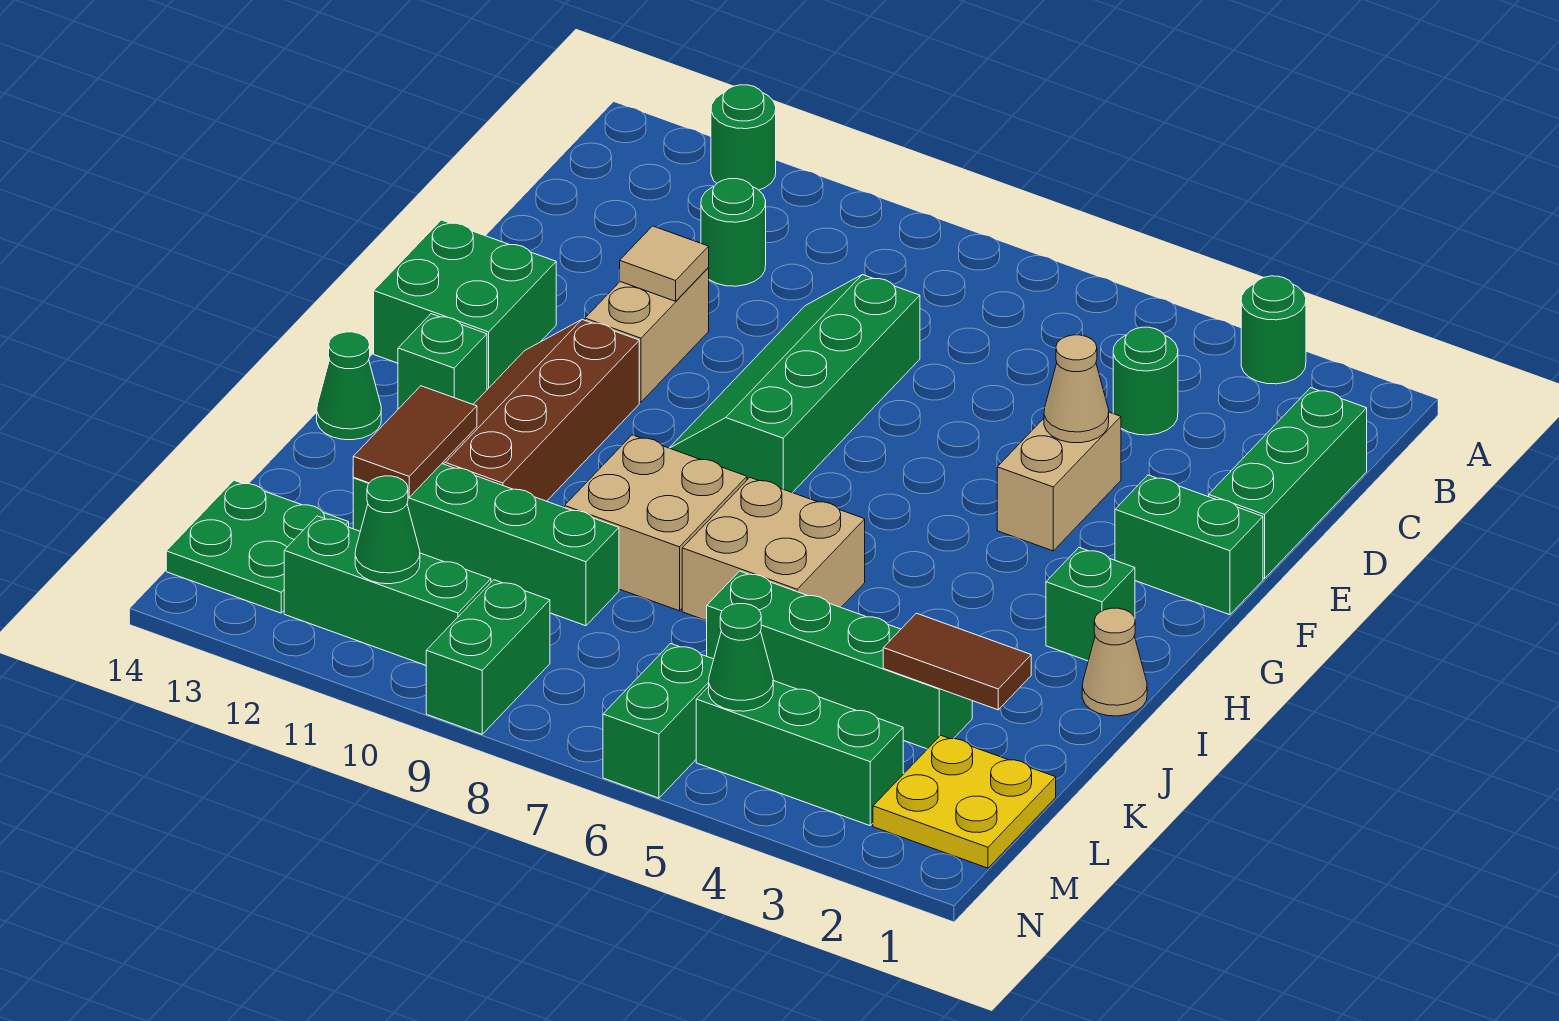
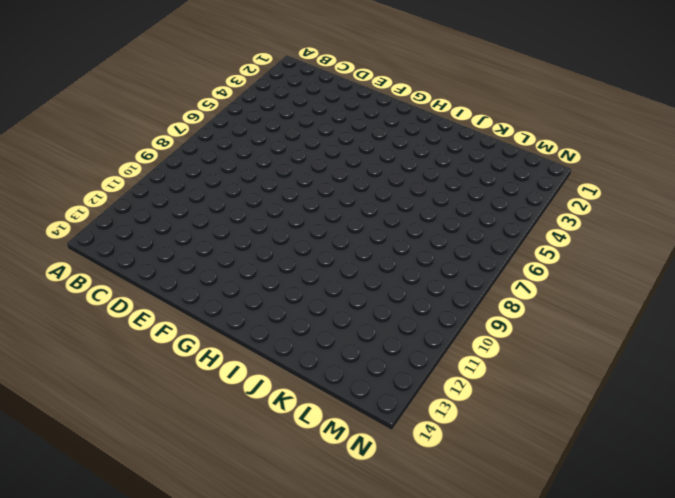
none -> green 1x1 round brick [1241,276,1306,384]
none -> green 1x1 round brick [711,85,776,190]
none -> green 1x3 brick [1209,388,1367,578]
none -> green 1x1 round brick [1113,327,1178,435]

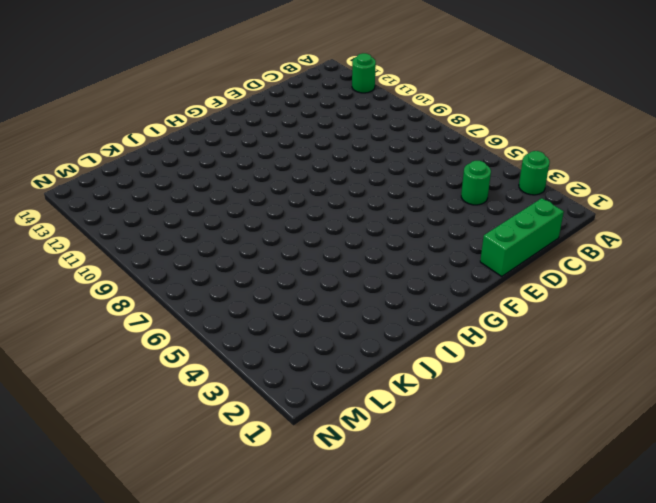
none -> green 1x1 round brick [701,179,766,286]
none -> green 2x4 slope [670,275,920,493]
none -> tan 1x2 brick [997,412,1121,551]
none -> tan 1x2 brick [585,268,709,402]

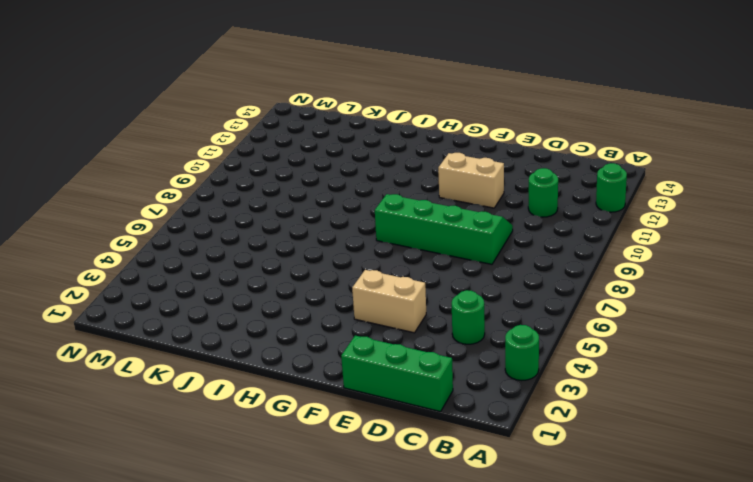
none -> green 1x2 brick [1115,475,1263,615]
none -> green 2x2 brick [374,220,556,390]
none -> brown 2x4 slope [442,320,639,501]
none -> green 1x1 brick [1046,548,1135,661]

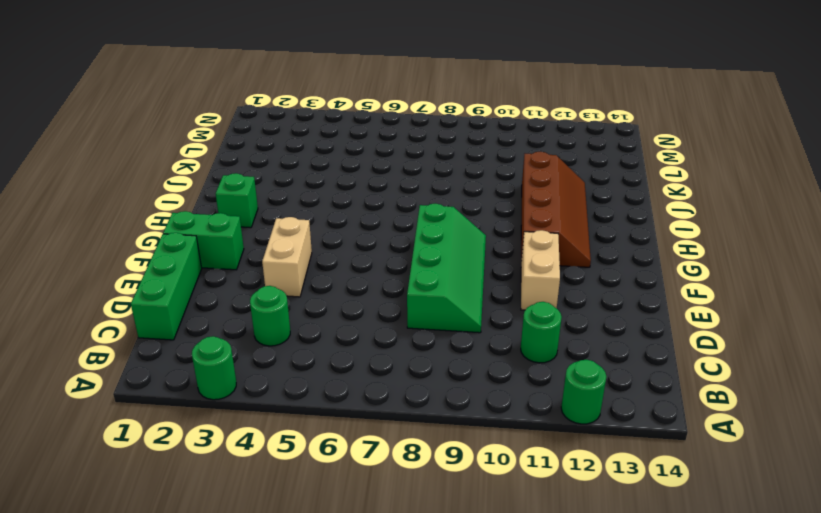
none -> green 2x2 brick [374,220,556,390]
none -> green 1x1 brick [398,314,487,409]
none -> tan 1x1 cone [1082,608,1147,716]
none -> tan 2x2 brick [682,478,865,621]

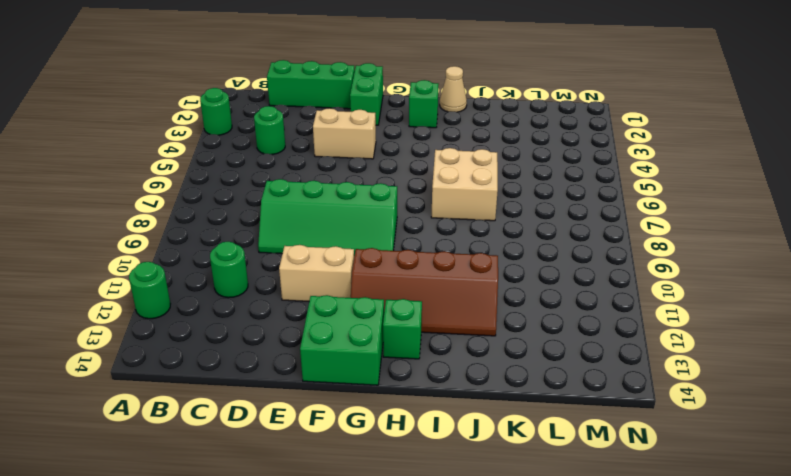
none -> tan 2x2 brick [565,435,747,611]
none -> green 1x1 cone [317,332,381,440]
none -> green 1x4 brick [707,571,972,749]
none -> green 1x4 brick [353,464,619,626]

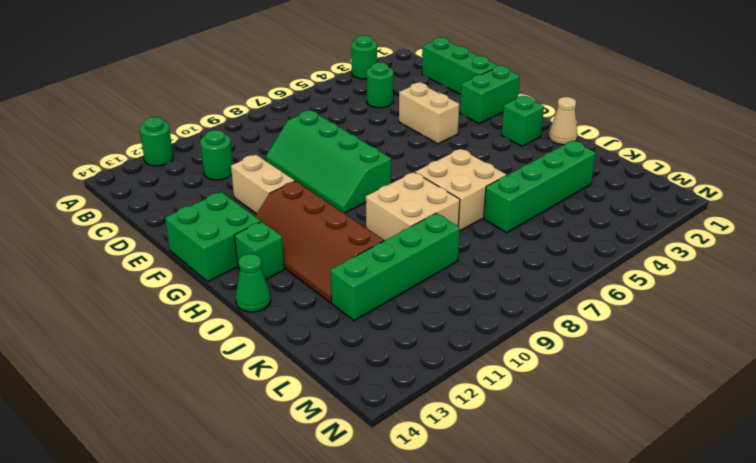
none -> yellow 2x2 plate [873,735,1056,868]
none -> green 2x2 plate [166,480,349,613]
none -> green 1x3 brick [696,681,903,826]
none -> green 1x2 brick [603,644,714,798]

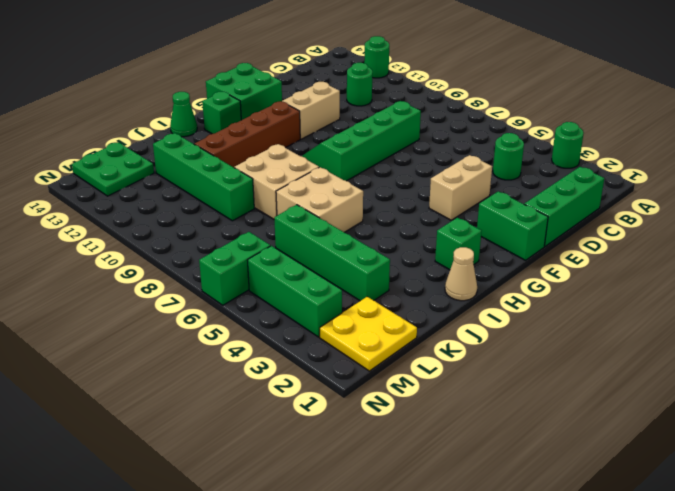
none -> green 1x2 brick [426,580,550,734]
none -> green 1x3 brick [284,516,491,665]
none -> tan 1x1 cone [1044,335,1109,443]
none -> tan 1x1 tile [619,226,709,301]

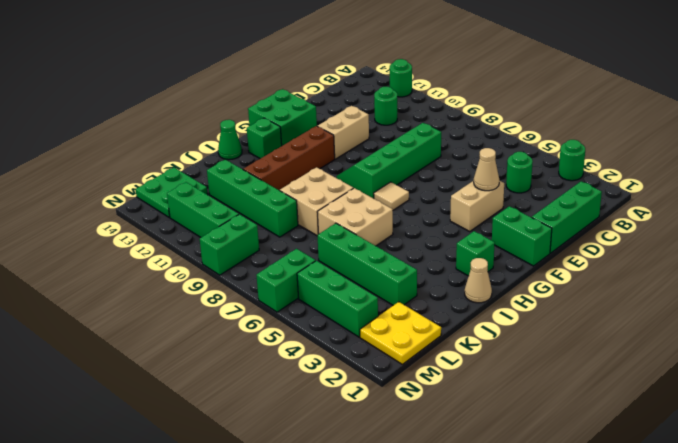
tan 1x1 tile [374,182,409,210] -> tan 1x1 tile moved to [619,226,709,301]
none -> brown 1x2 tile [353,386,477,497]
none -> brown 1x2 tile [883,613,1031,710]
none -> green 1x1 cone [709,604,773,711]
none -> green 1x1 cone [355,476,420,584]

